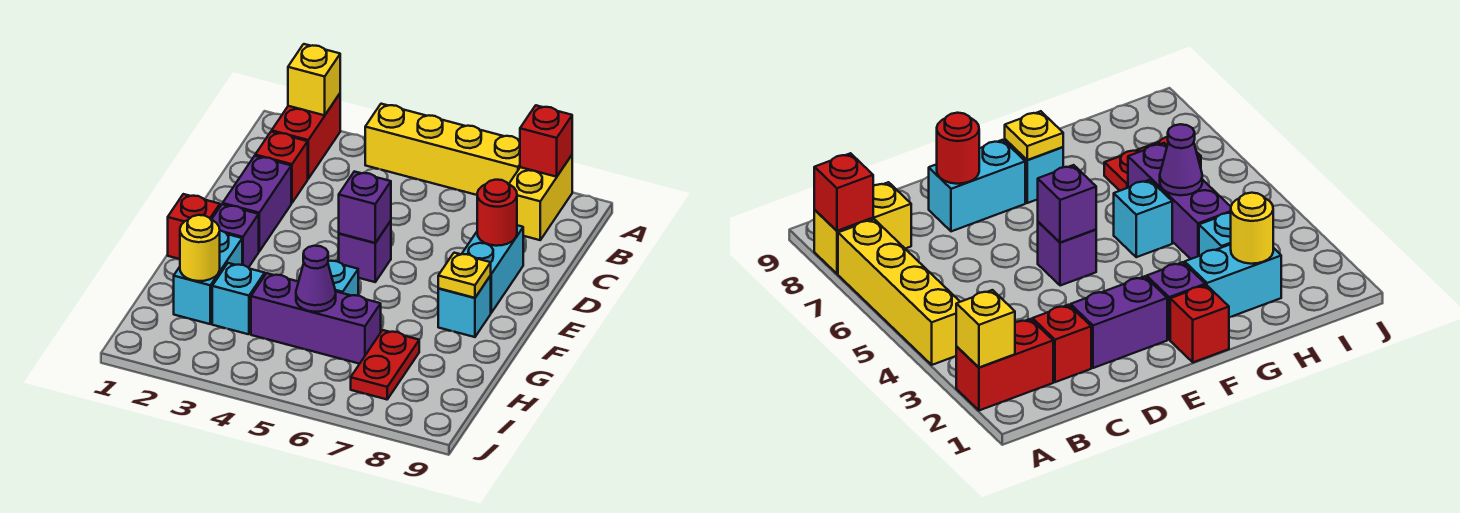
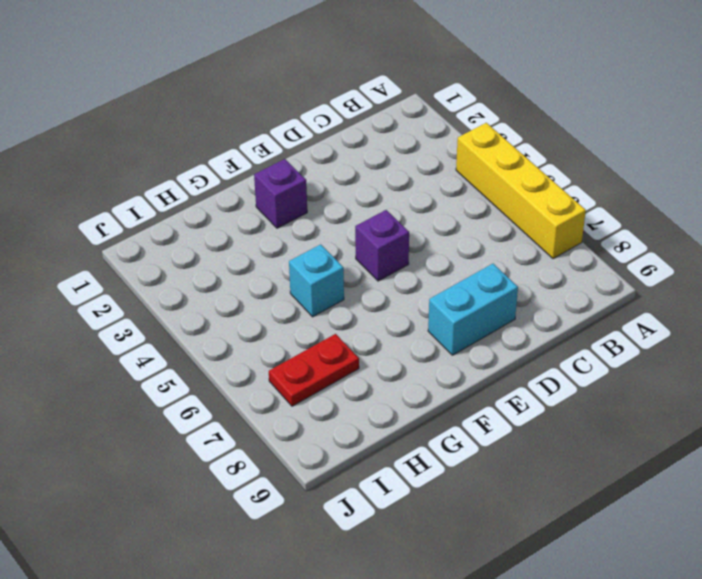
none -> red 1x2 brick [272,94,340,179]
none -> yellow 1x2 brick [509,155,572,240]
none -> red 1x1 brick [255,132,308,203]

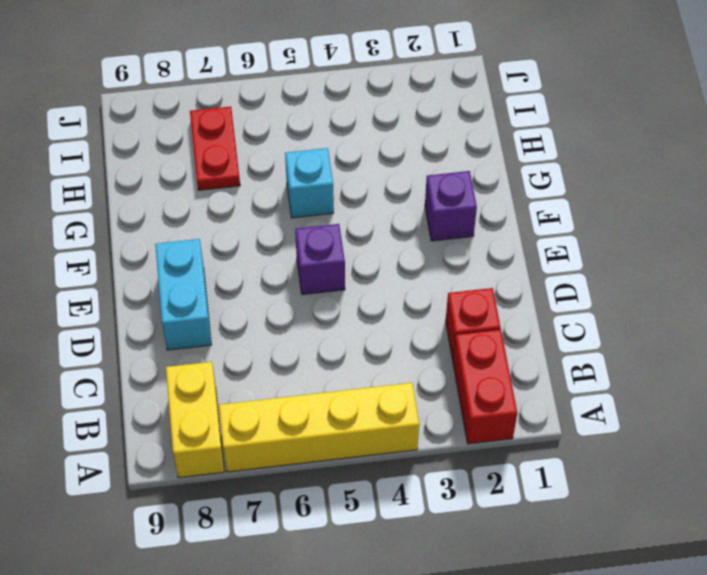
none -> purple 1x2 brick [223,156,291,251]
none -> red 1x1 brick [168,194,220,259]
none -> cyan 1x1 brick [438,276,491,337]

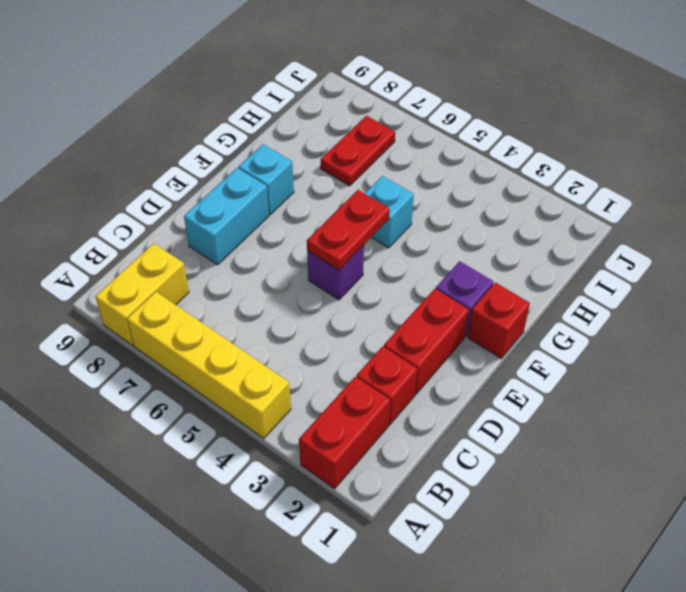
red 1x2 brick [384,289,469,394] -> purple 1x2 brick [223,156,291,251]
red 1x2 plate [307,190,390,270] -> purple 1x1 brick [339,171,391,243]
none -> cyan 1x2 brick [174,231,242,324]
none -> cyan 1x1 brick [212,263,265,334]
none -> purple 1x3 brick [251,273,381,364]

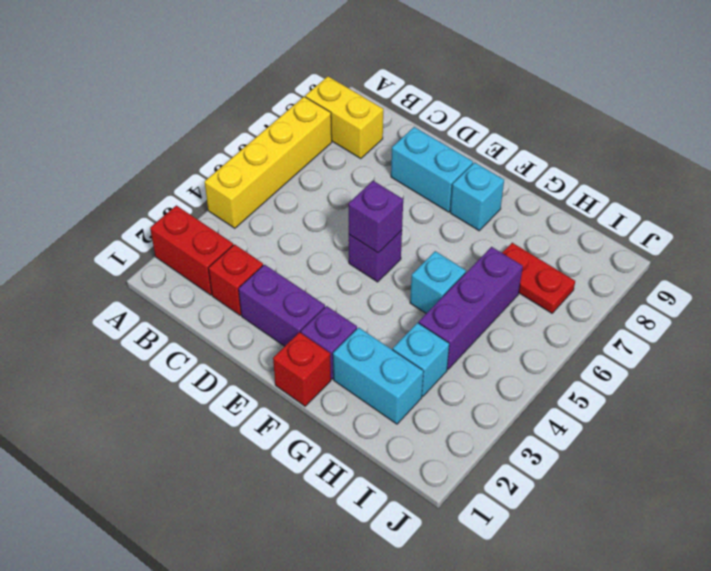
none -> yellow 1x1 brick [288,44,340,115]
none -> red 1x1 brick [520,105,572,177]
none -> red 1x1 round brick [477,180,517,246]

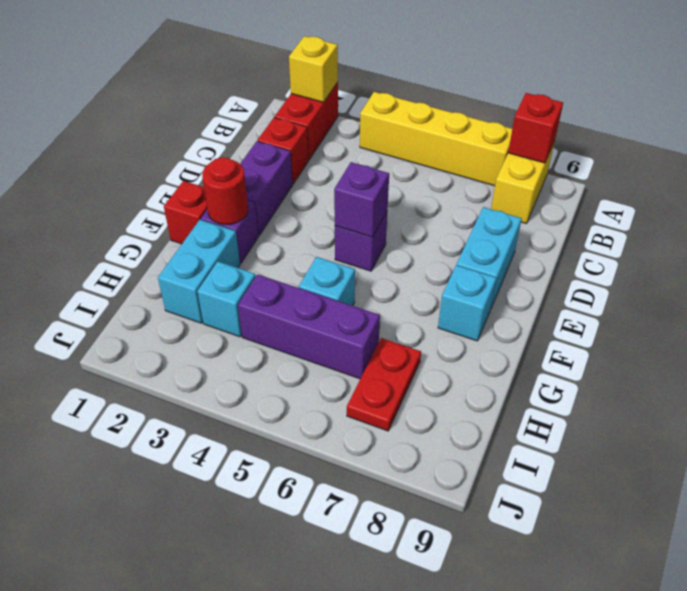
red 1x1 round brick [202,157,248,225] -> red 1x1 round brick moved to [477,180,517,246]
none -> yellow 1x1 plate [438,253,491,298]
none -> yellow 1x1 round brick [180,215,220,281]
none -> purple 1x1 cone [296,246,336,312]

